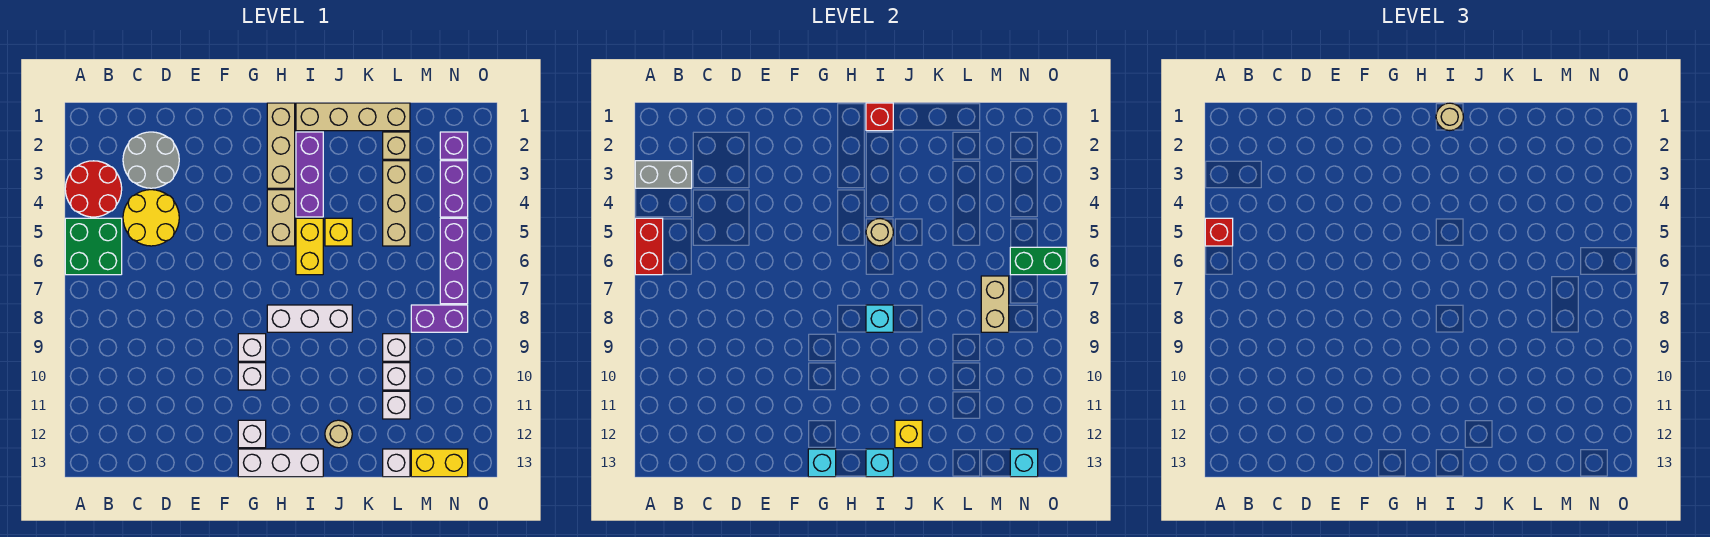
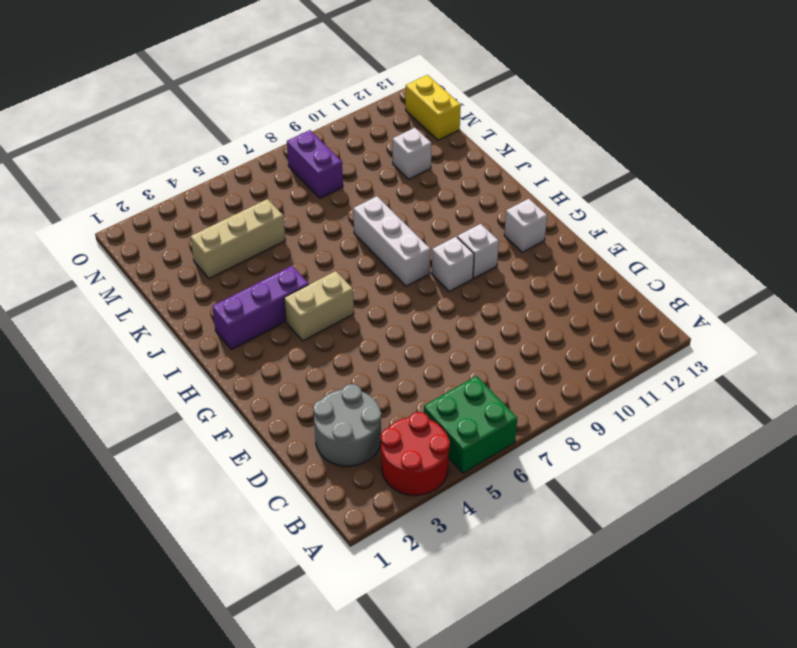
none -> yellow 2x2 round brick [123,190,179,246]
none -> white 1x3 brick [238,449,323,477]
none -> tan 1x3 brick [267,103,295,188]
none -> tan 1x4 brick [296,103,410,131]

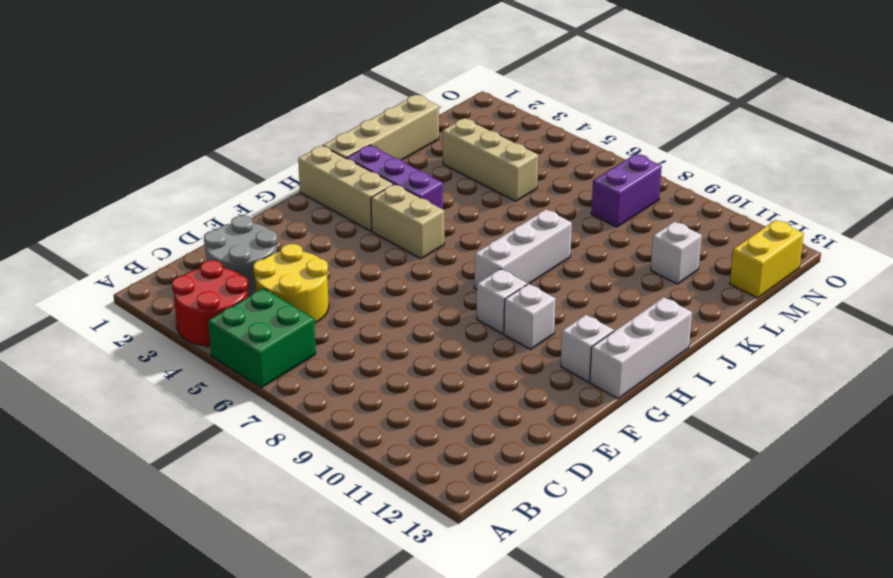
none -> yellow 1x2 brick [296,218,323,275]
none -> yellow 1x1 brick [325,218,352,246]
none -> tan 1x1 round brick [325,420,352,448]
none -> tan 1x1 brick [383,132,410,159]

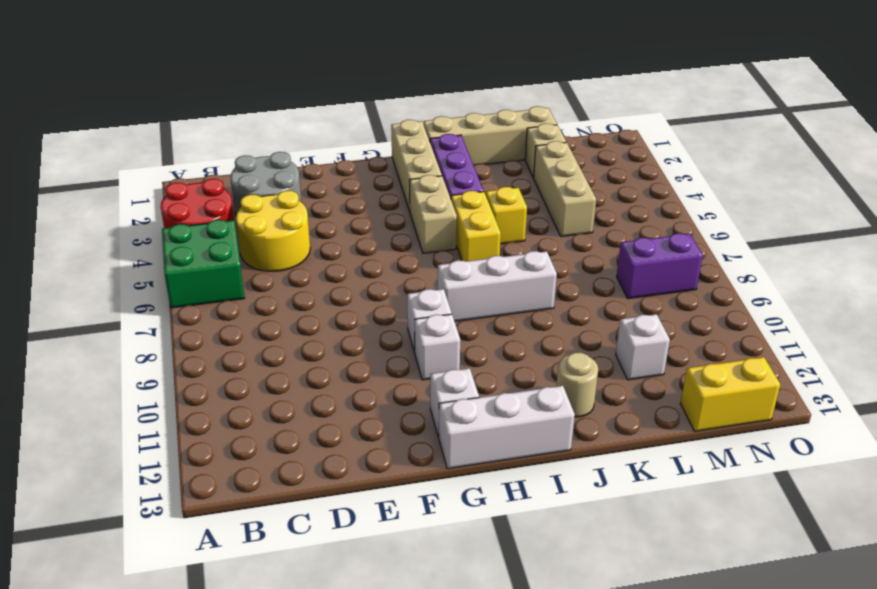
none -> white 1x1 brick [383,334,410,361]
none -> white 1x1 brick [383,363,410,390]
none -> white 1x1 brick [383,449,410,477]
none -> purple 1x1 brick [440,132,468,159]

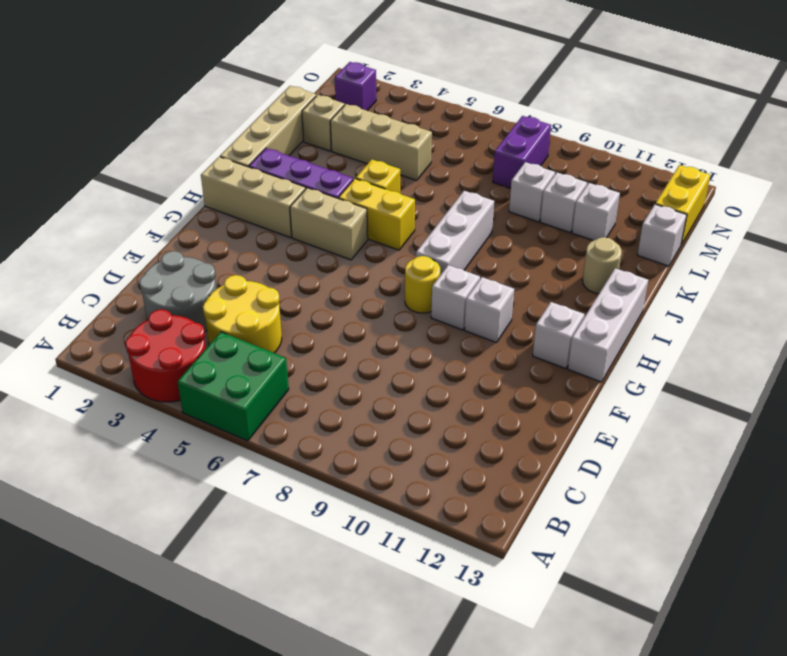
yellow 1x1 round brick [405,256,440,313] -> none
none -> purple 1x2 brick [440,161,468,217]
none -> purple 1x3 brick [440,218,468,304]
none -> grey 1x2 brick [635,161,692,188]
none -> red 1x2 brick [635,218,663,275]

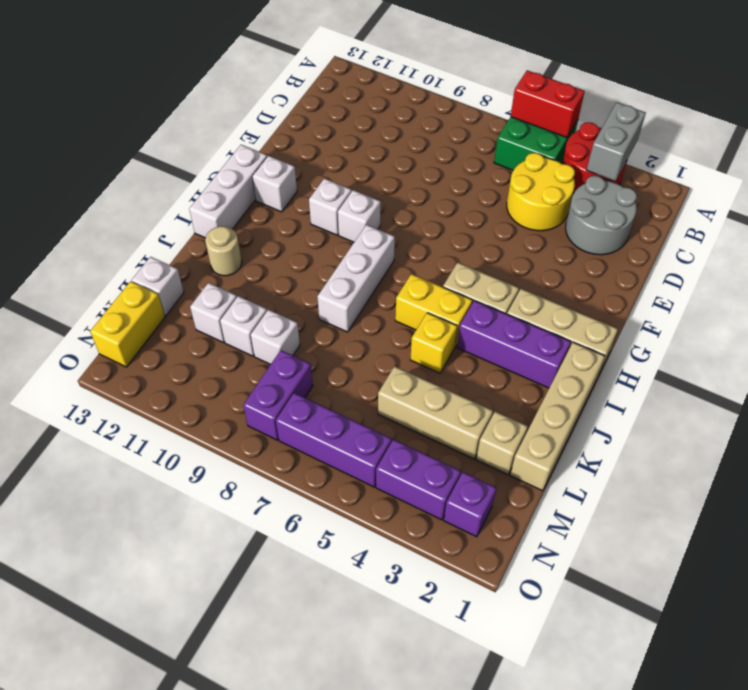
none -> cyan 1x1 brick [808,449,836,477]
none -> red 1x1 brick [866,103,893,131]
none -> tan 1x1 round brick [866,219,893,246]
none -> cyan 1x1 brick [866,305,893,332]

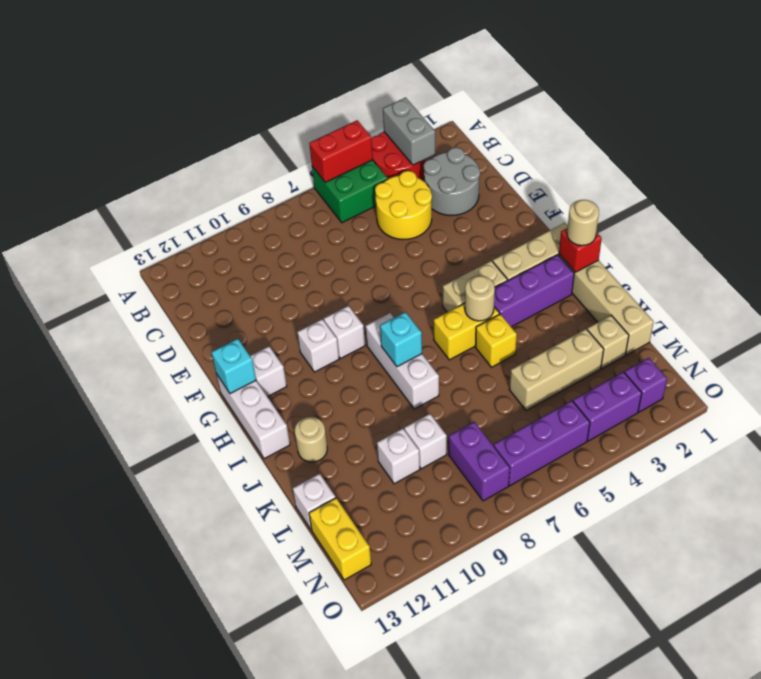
none -> white 1x1 brick [383,391,410,419]
none -> cyan 1x1 brick [866,449,893,477]
none -> yellow 1x1 brick [895,420,922,448]
none -> tan 1x2 brick [981,276,1009,332]

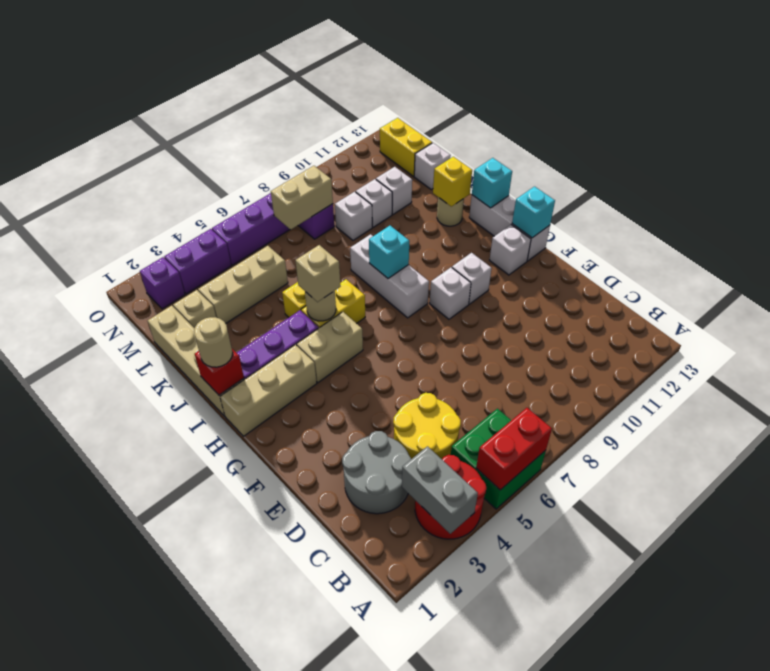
tan 1x1 brick [295,245,341,302] -> none
none -> green 1x2 brick [1010,247,1066,275]
none -> cyan 1x1 brick [1010,449,1038,477]
none -> red 1x1 brick [1205,218,1233,246]

